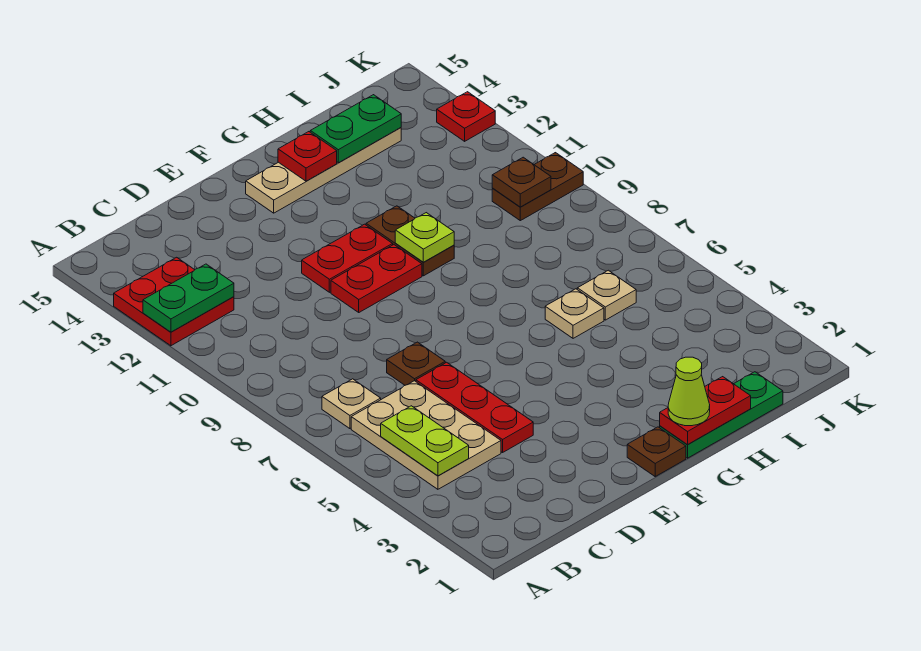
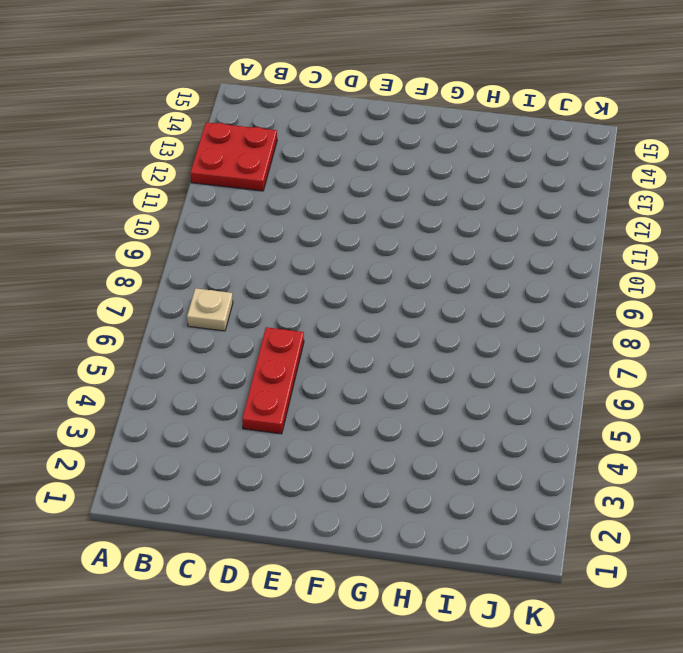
none -> tan 2x3 plate [351,381,501,489]
none -> brown 1x1 plate [387,342,445,385]
none -> red 1x2 plate [331,245,422,312]

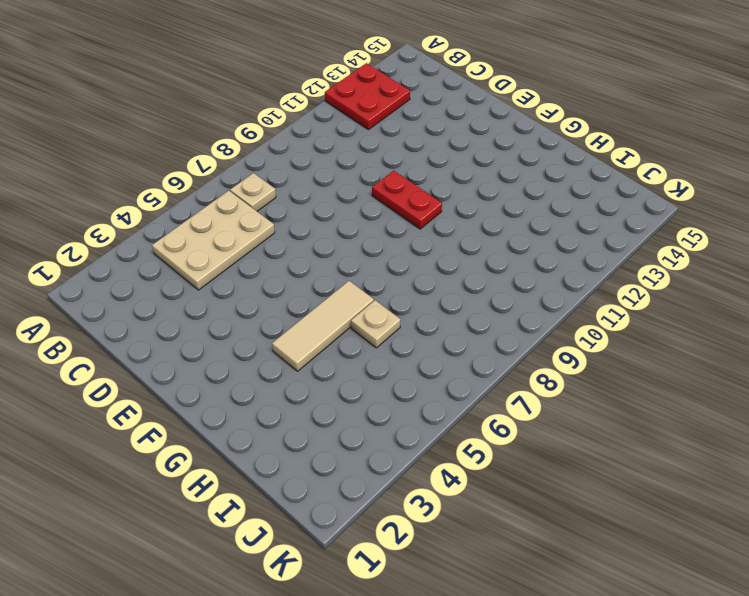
tan 1x3 tile [272,281,374,371] -> none
none -> red 1x3 plate [416,362,533,453]
none -> brown 1x1 plate [387,342,445,385]
none -> red 1x2 plate [302,224,393,292]

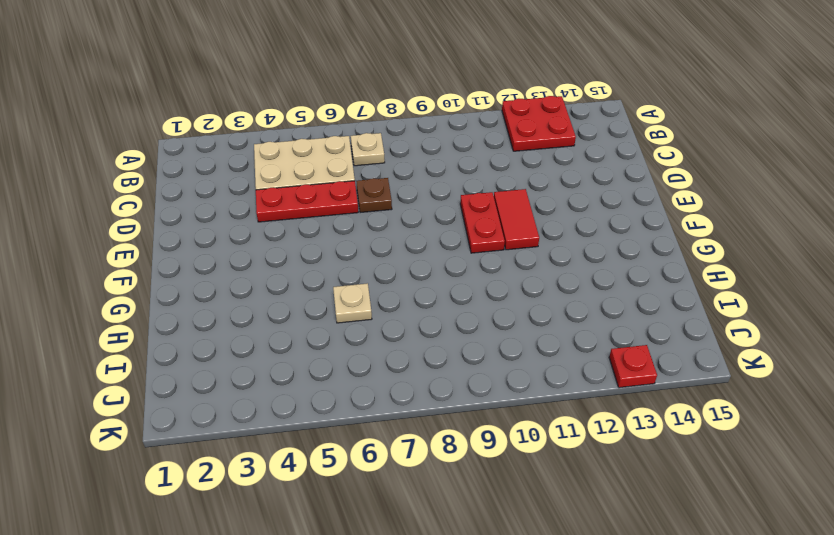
red 1x2 tile [494,189,539,250] -> red 1x2 plate [302,224,393,292]
none -> brown 1x1 plate [627,427,686,476]
none -> tan 1x4 plate [246,128,401,213]
none -> green 1x3 plate [660,372,783,458]

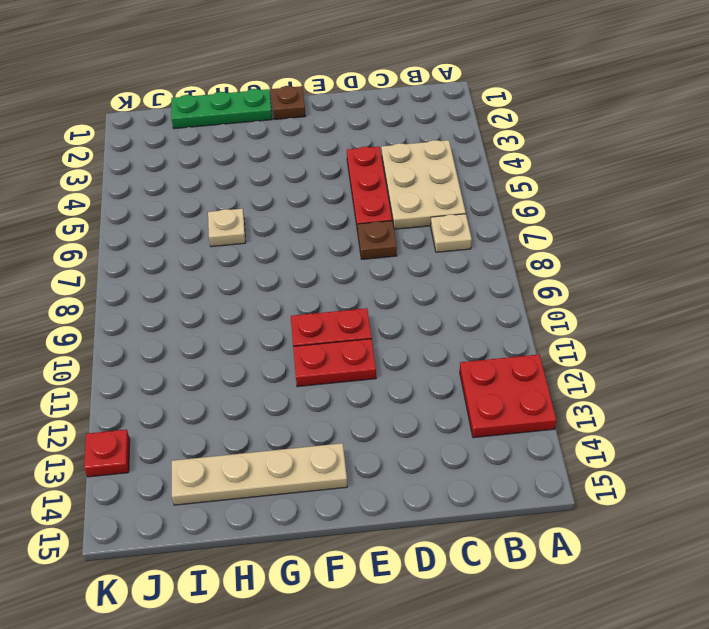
none -> brown 1x2 plate [366,206,454,276]
none -> tan 1x1 plate [577,270,636,320]
none -> brown 1x2 plate [492,153,583,221]

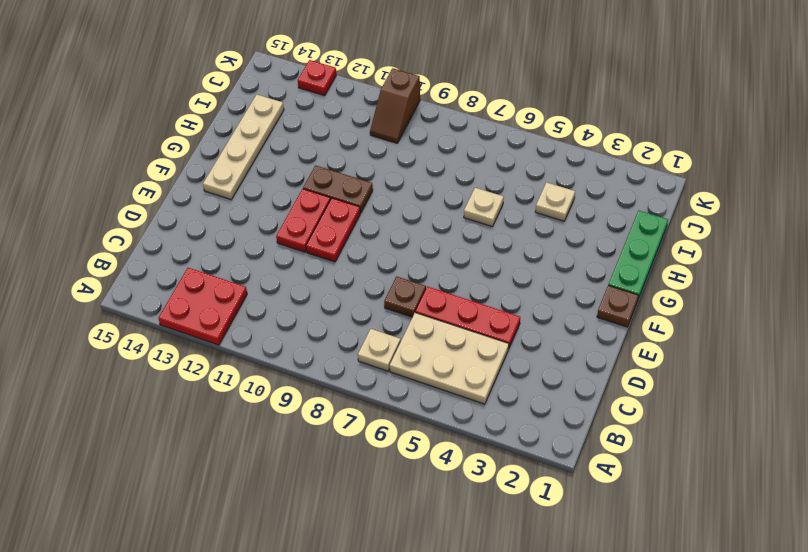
tan 1x1 plate [535,182,575,221] -> tan 1x1 plate moved to [577,270,636,320]
brown 1x2 slope [370,68,420,143] -> brown 1x2 plate [492,153,583,221]
none -> green 1x2 plate [143,264,234,332]
none -> lime 1x2 plate [381,406,469,476]
none -> red 1x2 plate [660,377,751,445]

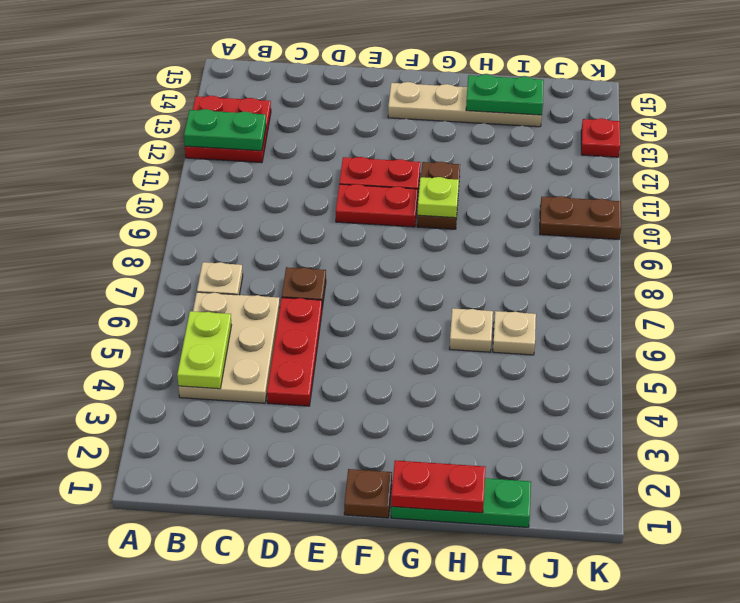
none -> red 1x1 plate [278,132,337,181]
none -> brown 1x1 plate [492,157,551,207]
none -> lime 1x1 cone [668,357,710,426]

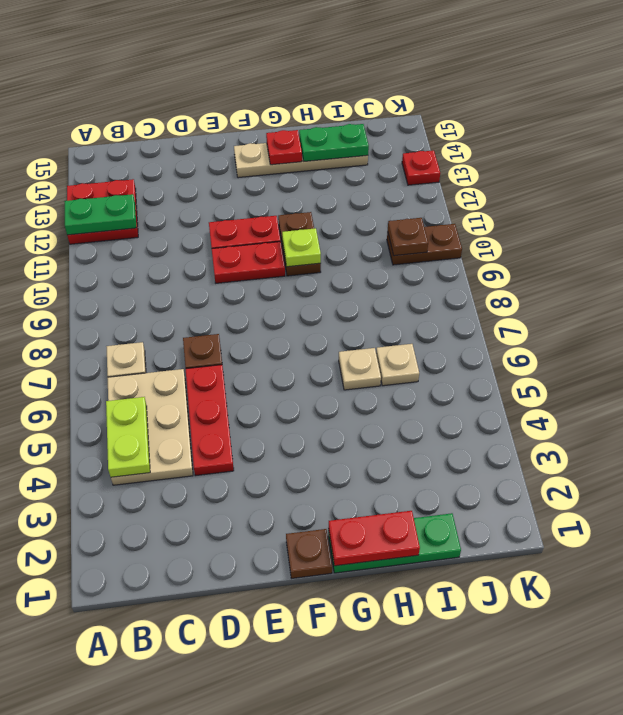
none -> lime 1x1 cone [668,357,710,426]

